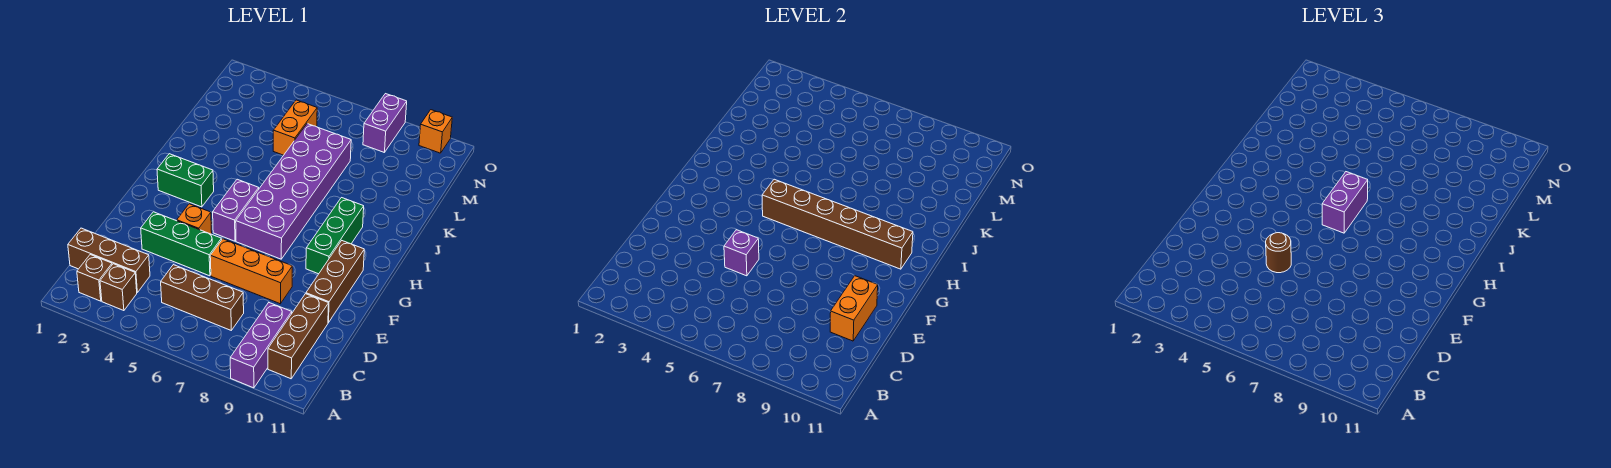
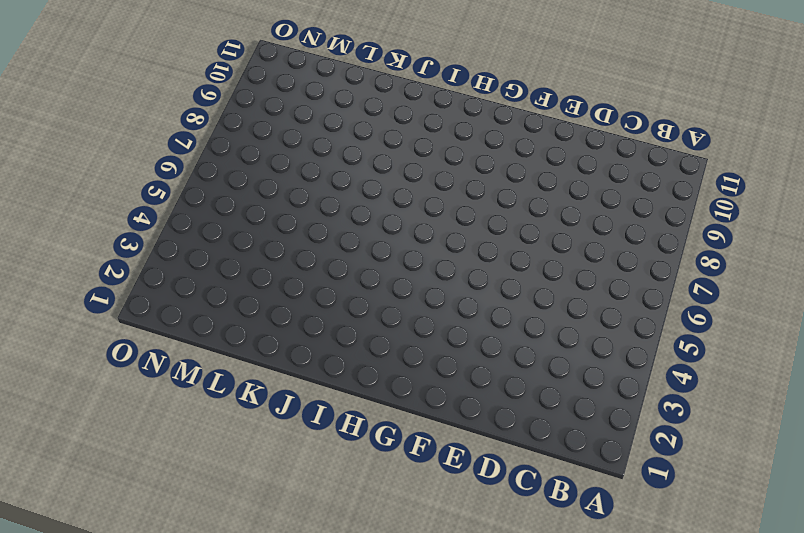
none -> purple 1x3 brick [230,303,292,388]
none -> brown 1x1 brick [77,255,112,301]
none -> brown 1x1 brick [100,264,137,311]

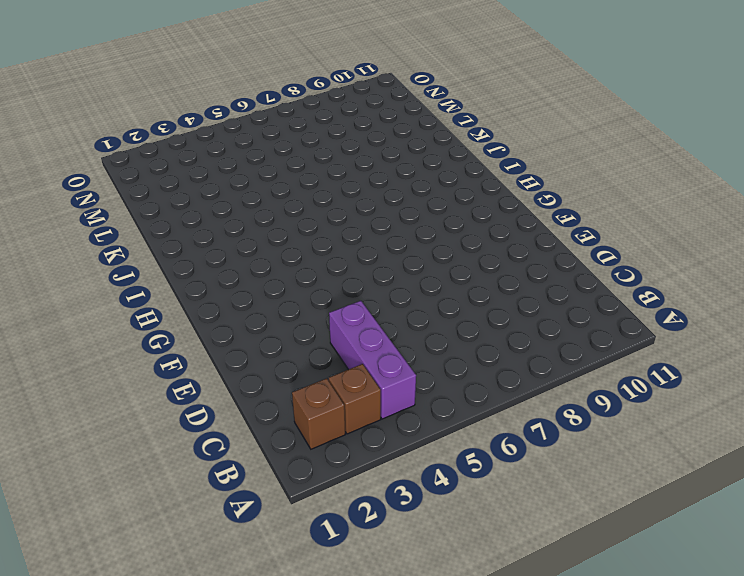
purple 1x3 brick [329,301,416,419] -> purple 1x3 brick moved to [230,303,292,388]
none -> brown 1x3 brick [268,294,329,379]
none -> brown 1x3 brick [68,228,150,292]
none -> brown 1x3 brick [161,265,244,330]

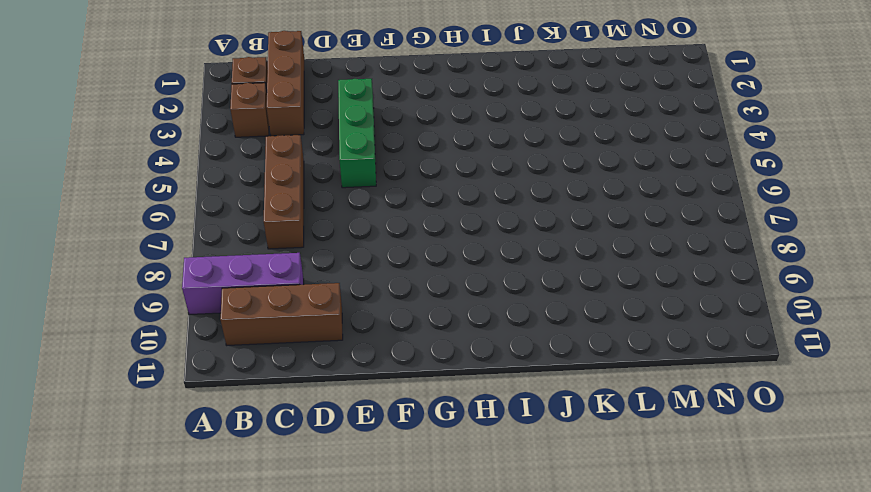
none -> orange 1x3 brick [210,239,292,304]
none -> brown 1x3 brick [306,241,364,323]
none -> orange 1x1 brick [177,204,212,234]

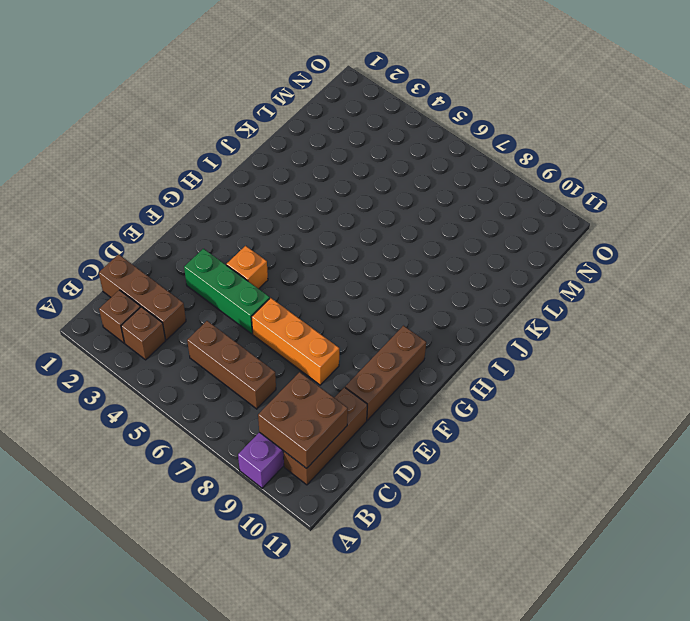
brown 2x2 brick [258,372,348,468] -> none
none -> purple 1x2 brick [213,179,259,241]
none -> purple 2x6 brick [236,124,351,259]
none -> green 1x3 brick [306,198,364,274]

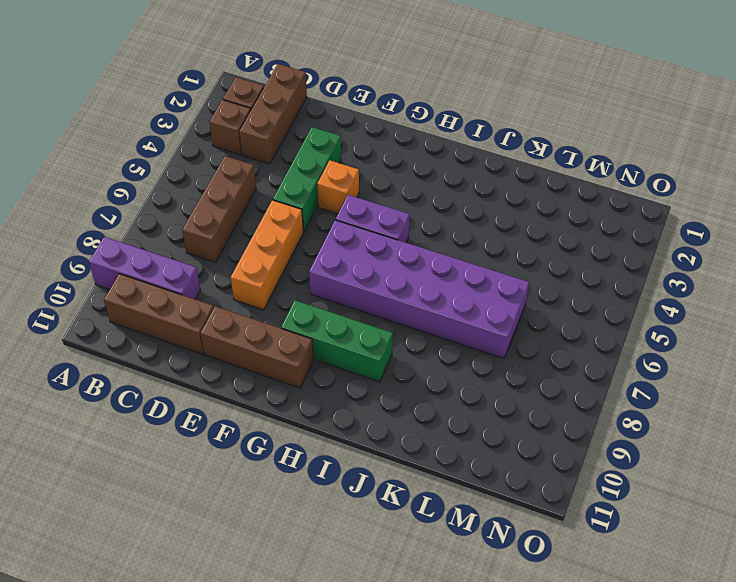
none -> green 1x2 brick [157,154,214,207]
none -> orange 1x2 brick [273,100,317,155]
none -> purple 1x2 brick [363,94,407,153]

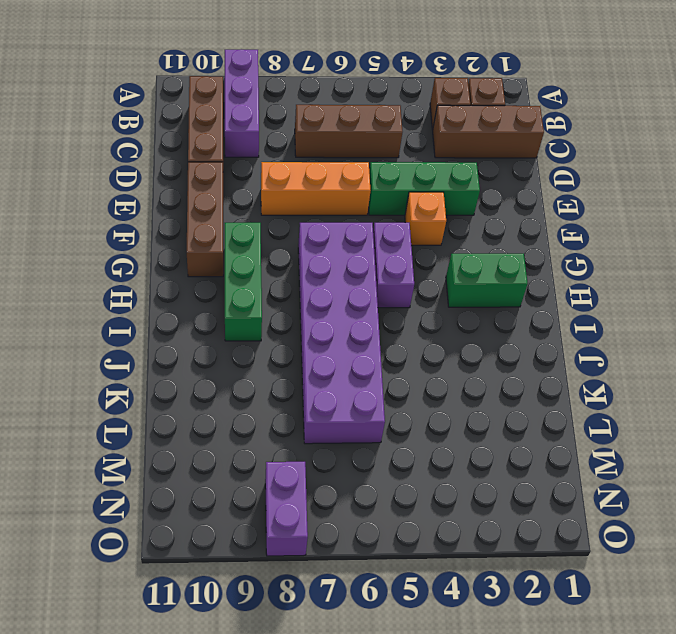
none -> orange 1x2 brick [273,100,317,155]
none -> orange 1x1 brick [419,110,452,153]
none -> orange 1x2 brick [830,276,878,341]

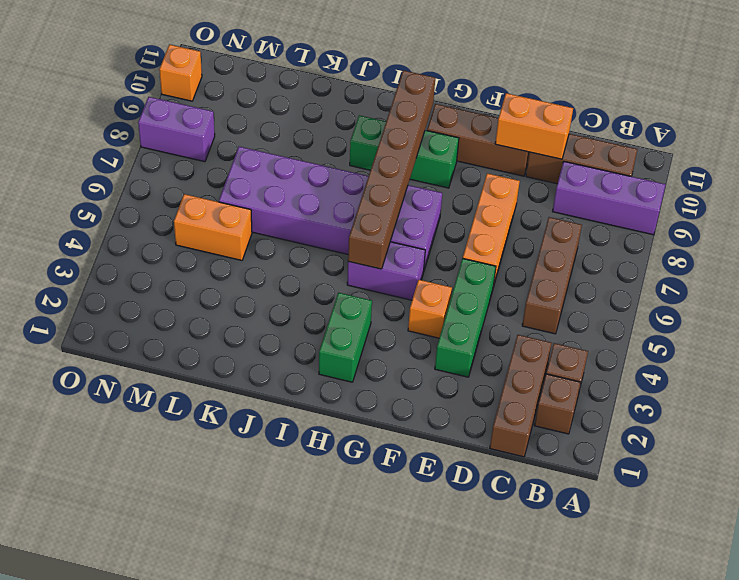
none -> purple 1x1 brick [724,230,759,276]
none -> brown 1x1 round brick [1266,233,1291,273]
none -> purple 1x2 brick [1322,172,1368,233]

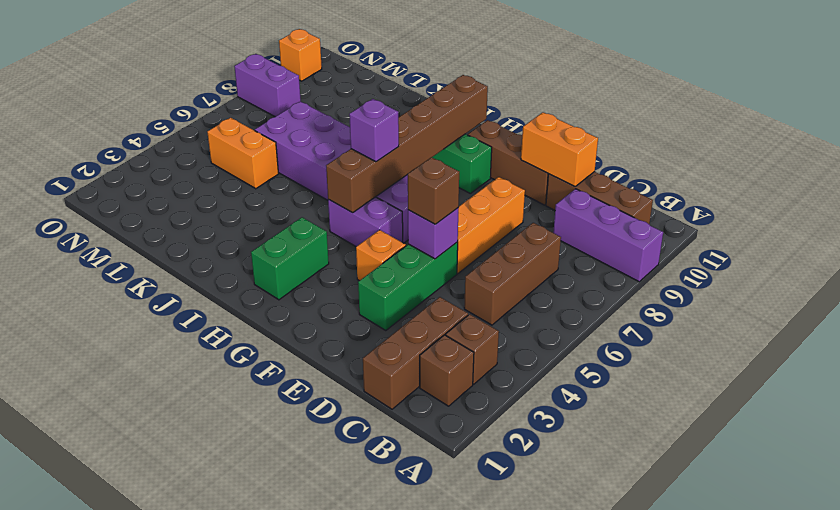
brown 1x1 brick [408,157,459,224] -> brown 1x1 round brick [1266,233,1291,273]
purple 1x1 brick [349,99,399,162] -> purple 1x2 brick [1322,172,1368,233]

